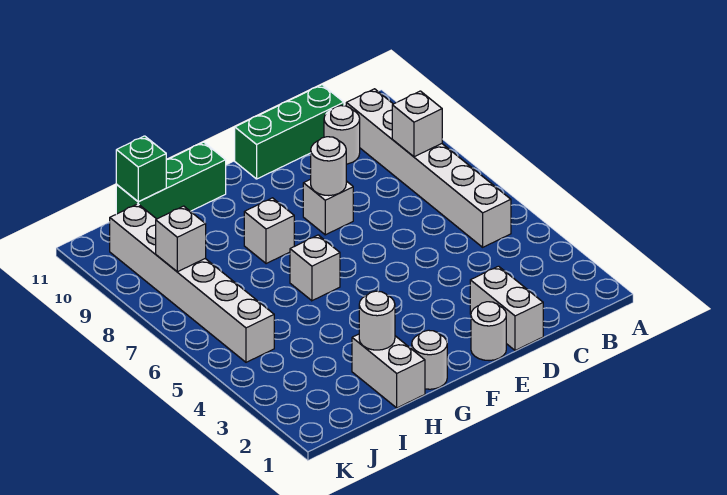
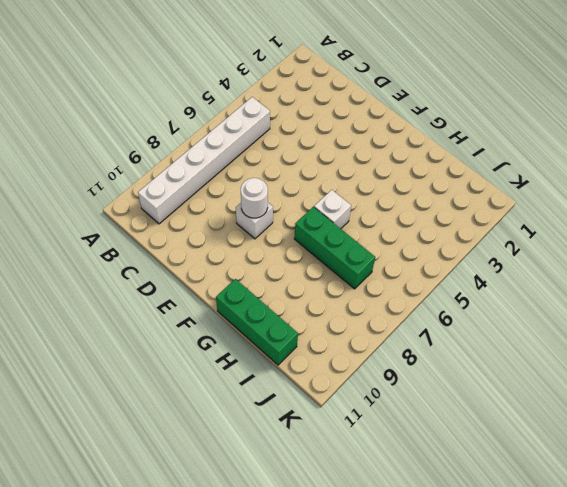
green 1x3 brick [294,207,375,289] -> green 1x3 brick moved to [235,85,344,179]
none -> white 1x1 round brick [324,106,360,164]
none -> white 1x2 brick [470,266,543,350]
none -> white 1x1 round brick [471,302,506,361]

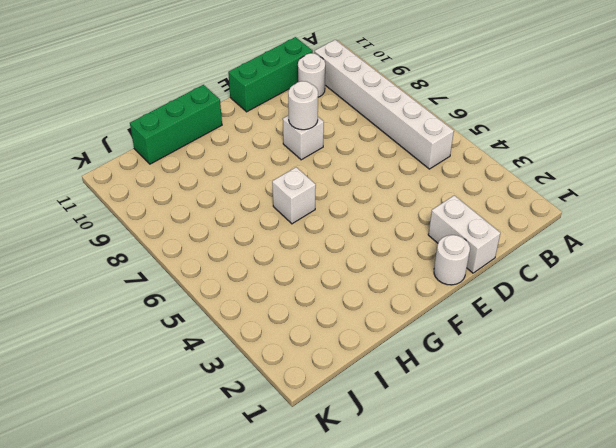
none -> white 1x1 round brick [412,330,447,389]
none -> white 1x1 brick [244,198,294,264]
none -> white 1x2 brick [352,334,425,408]

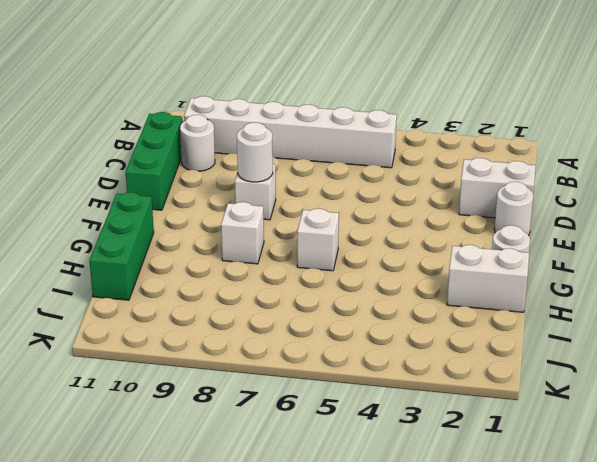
none -> white 1x6 brick [110,204,274,362]
none -> white 1x1 brick [392,91,442,157]
none -> white 1x1 round brick [359,291,395,350]

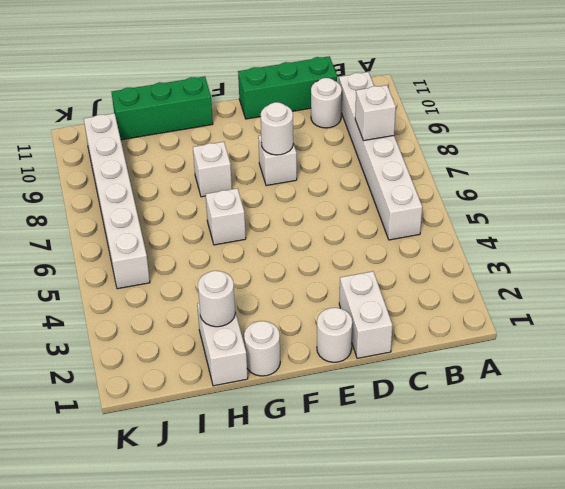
none -> green 1x1 brick [116,136,166,202]
none -> white 1x1 brick [156,206,206,272]

